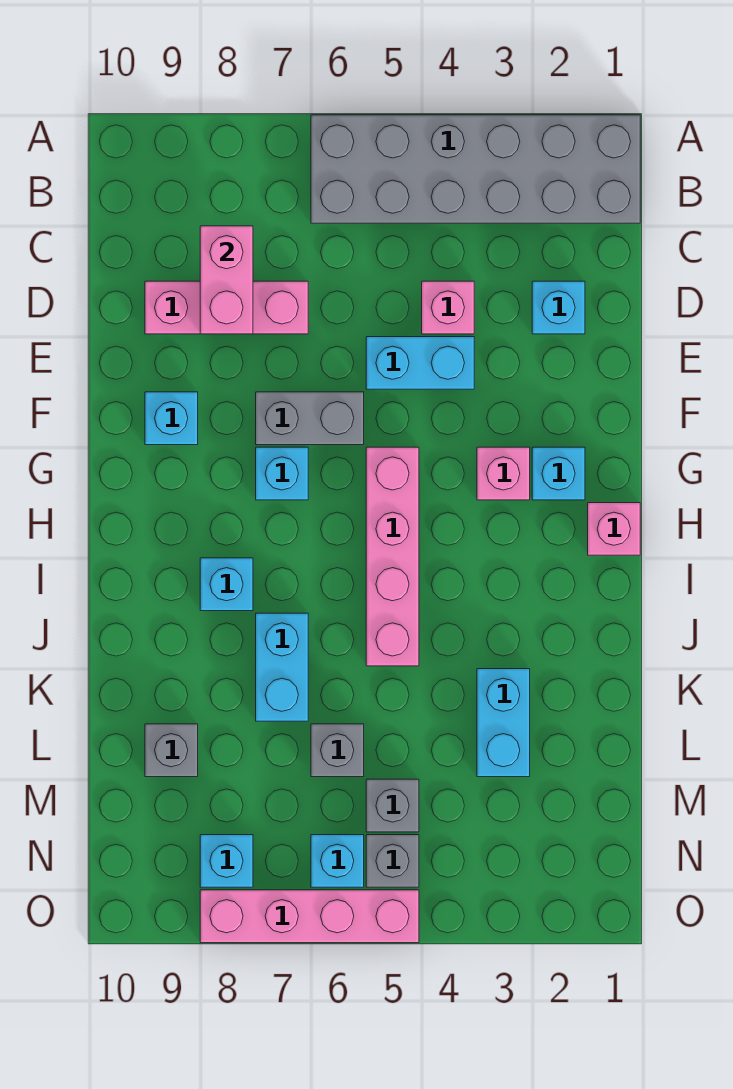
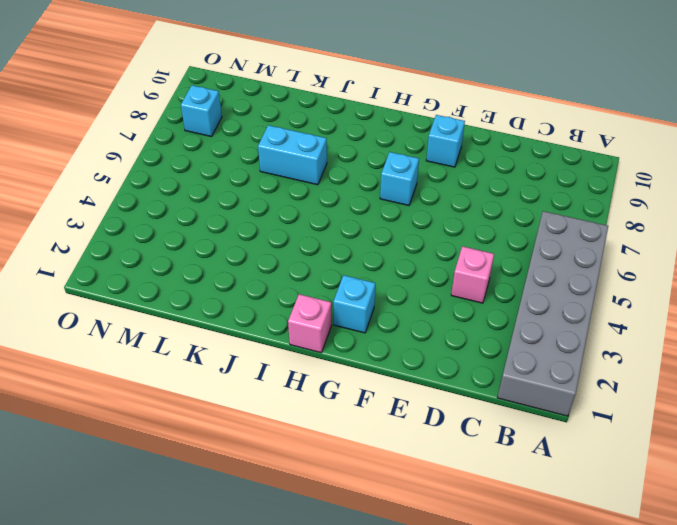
none -> cyan 1x1 brick [532,281,585,334]
none -> pink 1x3 brick [145,281,308,334]
none -> cyan 1x2 brick [366,337,474,389]

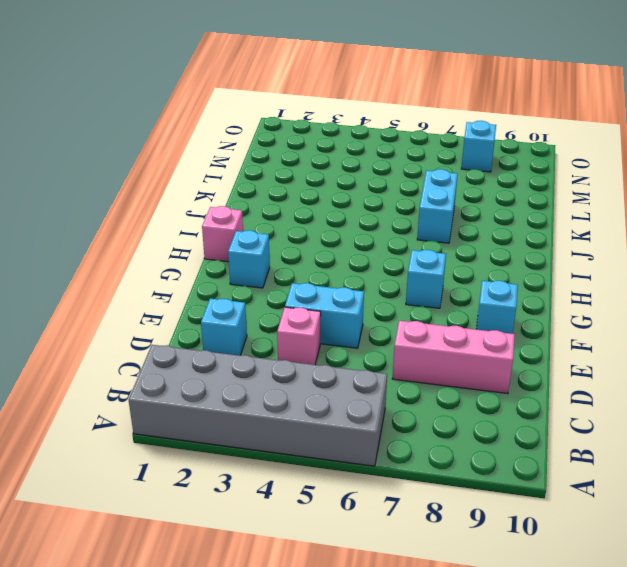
none -> grey 1x2 brick [256,392,364,445]
none -> pink 1x1 brick [477,447,530,500]
none -> pink 1x4 brick [366,447,419,666]

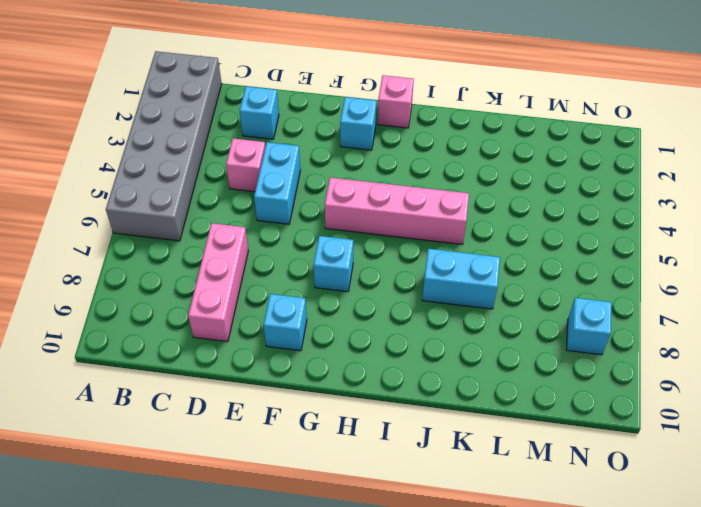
none -> grey 1x2 brick [256,392,364,445]
none -> pink 1x1 brick [477,447,530,500]
none -> cyan 1x1 brick [200,558,253,611]

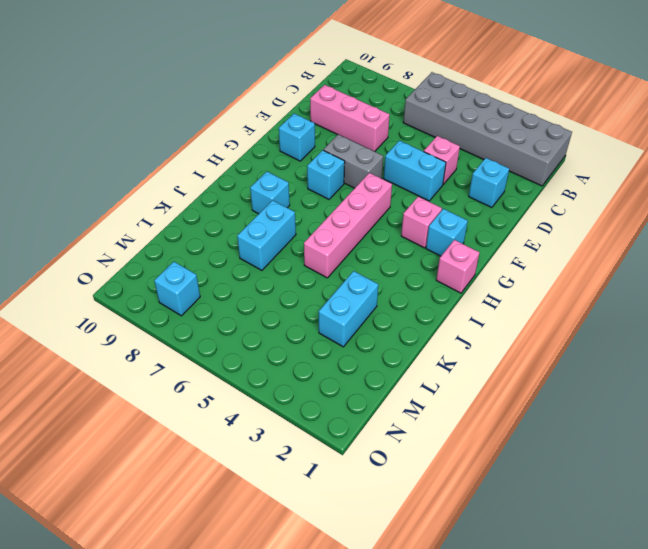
none -> grey 1x1 brick [311,724,364,777]
none -> grey 1x1 brick [145,724,198,777]
none -> grey 1x1 brick [366,779,419,832]

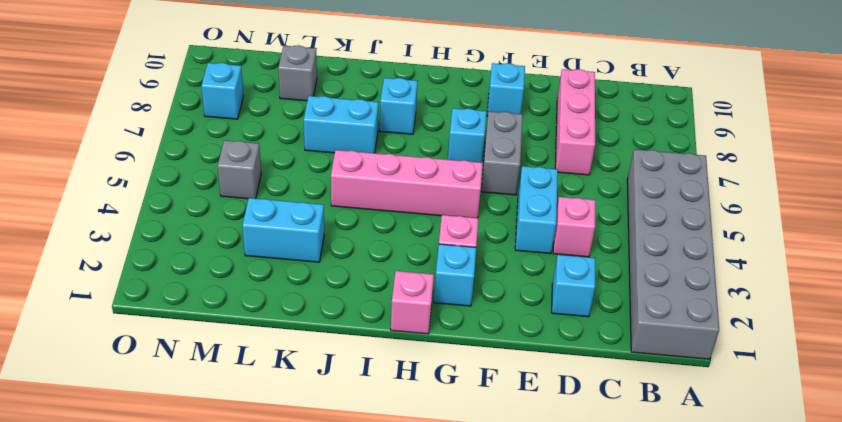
none -> grey 1x1 brick [311,724,364,777]
none -> grey 1x1 brick [366,835,419,887]
none -> cyan 1x1 brick [311,835,364,887]

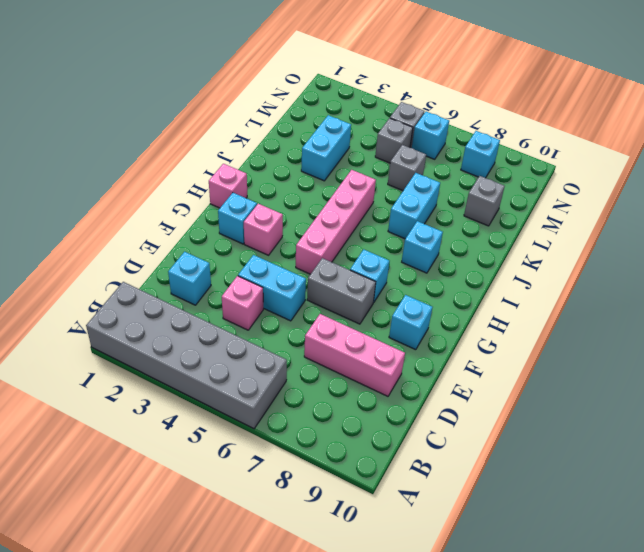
none -> pink 1x4 brick [200,890,419,943]
none -> pink 1x2 brick [200,226,253,334]

